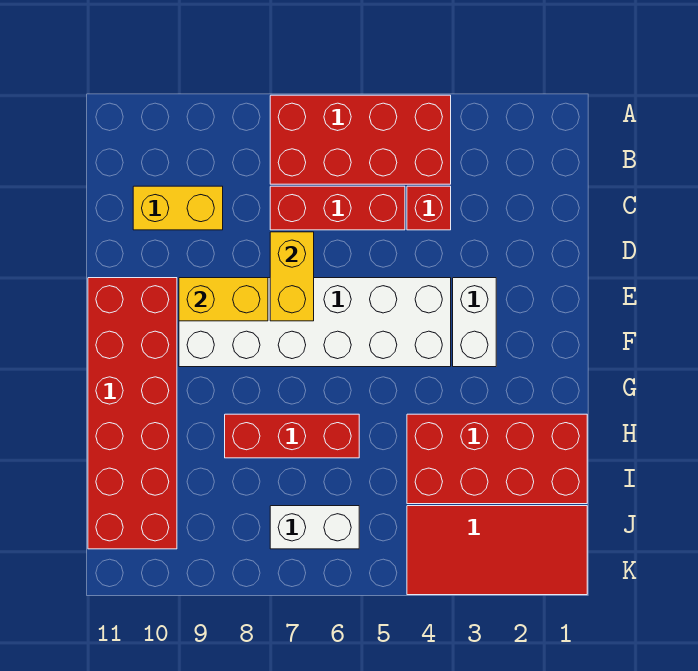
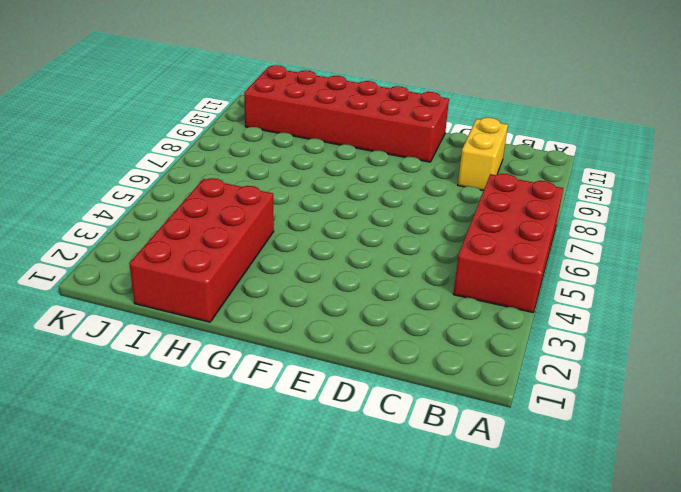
none -> red 1x1 brick [407,186,451,230]
none -> red 1x3 brick [270,186,405,230]
none -> white 1x2 brick [453,278,496,367]

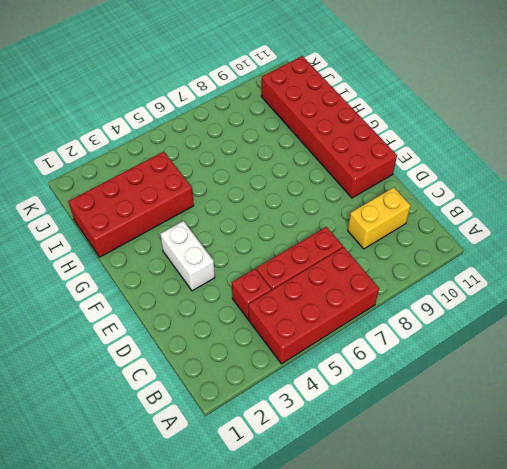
none -> white 2x6 brick [179,278,451,367]
none -> red 1x3 brick [225,414,359,458]
none -> red 2x4 tile [407,506,587,595]

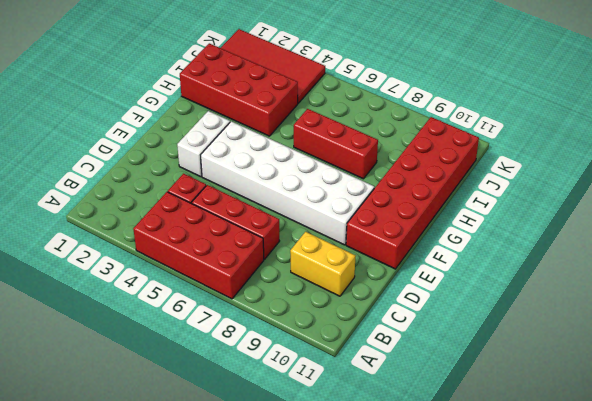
none -> white 1x2 brick [270,506,359,549]
none -> yellow 1x2 brick [270,232,314,321]
none -> yellow 1x2 brick [179,278,268,321]

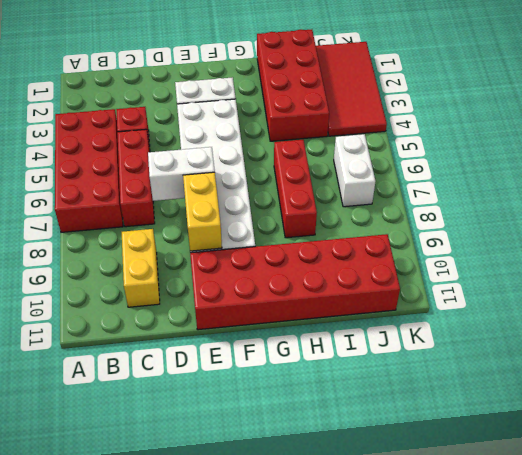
white 1x2 brick [148,147,215,201] -> yellow 1x2 brick [270,232,314,321]

